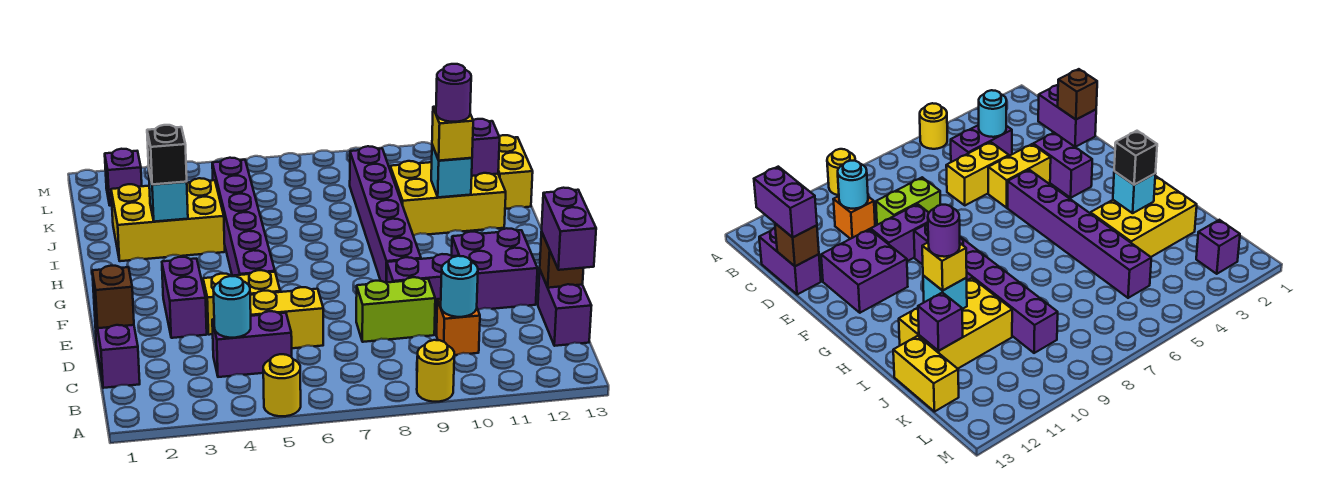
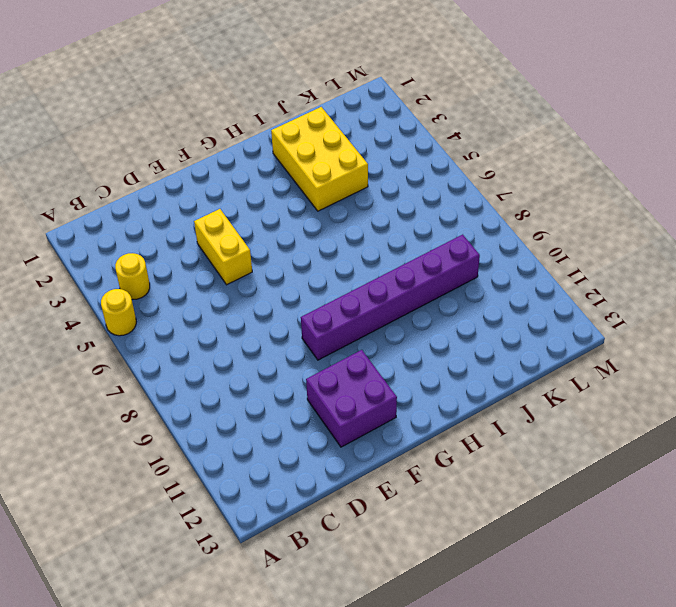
yellow 1x1 round brick [115,253,150,299] -> yellow 1x1 round brick moved to [417,340,454,402]
none -> purple 1x2 brick [95,315,140,388]
none -> purple 1x2 brick [212,311,292,377]
none -> orange 1x1 brick [437,299,480,355]

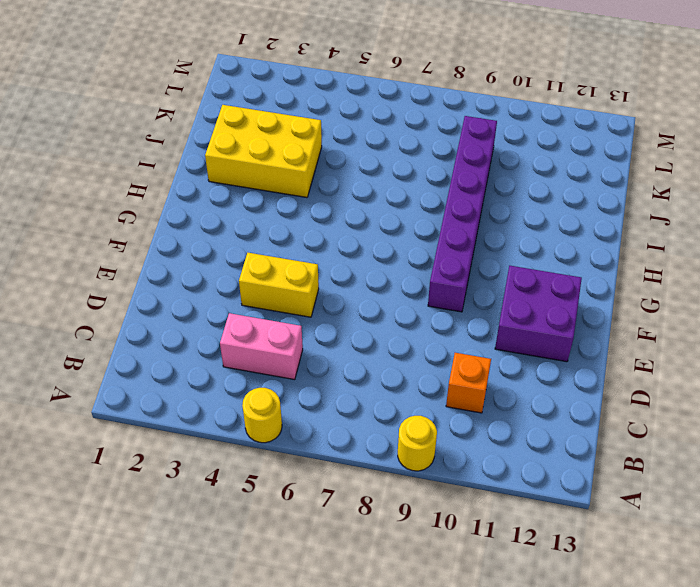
pink 1x2 brick [220,313,303,380] -> purple 1x2 brick [212,311,292,377]
none -> purple 1x2 brick [95,315,140,388]
none -> purple 1x2 brick [538,271,592,346]
none -> yellow 1x2 brick [250,287,323,348]

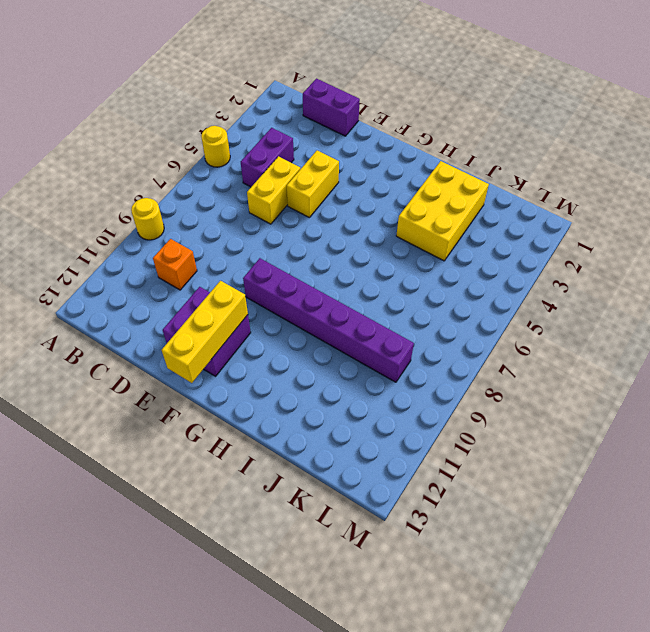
yellow 1x3 brick [162,281,248,383] -> none
none -> purple 1x2 brick [538,271,592,346]
none -> lime 1x2 brick [356,277,435,342]
none -> purple 1x2 brick [162,257,207,338]

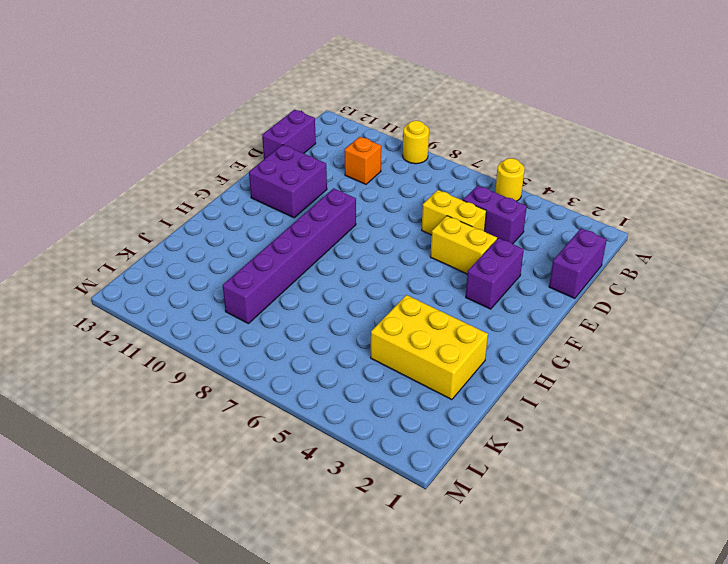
none -> lime 1x2 brick [356,277,435,342]
none -> purple 1x2 brick [387,254,456,314]
none -> purple 1x6 brick [212,158,275,276]

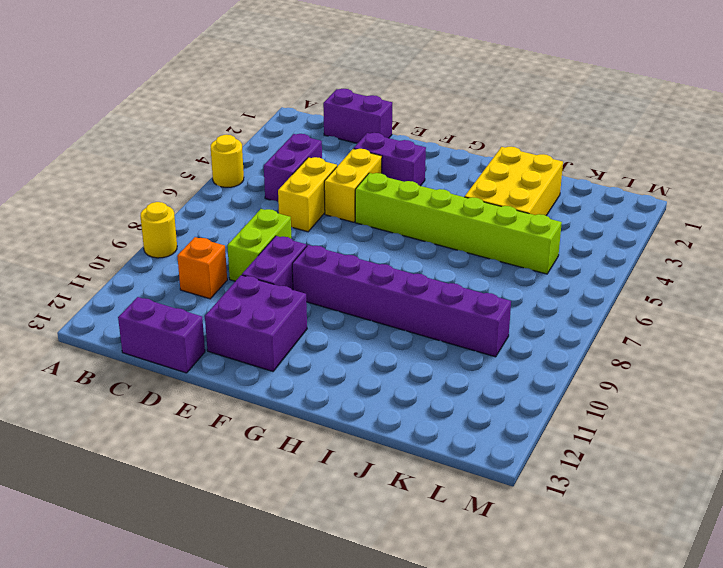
lime 1x6 brick [355,173,562,274] -> purple 1x6 brick [212,158,275,276]
none -> yellow 2x3 brick [390,161,506,236]
none -> yellow 1x2 brick [498,135,533,209]
none -> purple 1x1 brick [105,149,142,206]

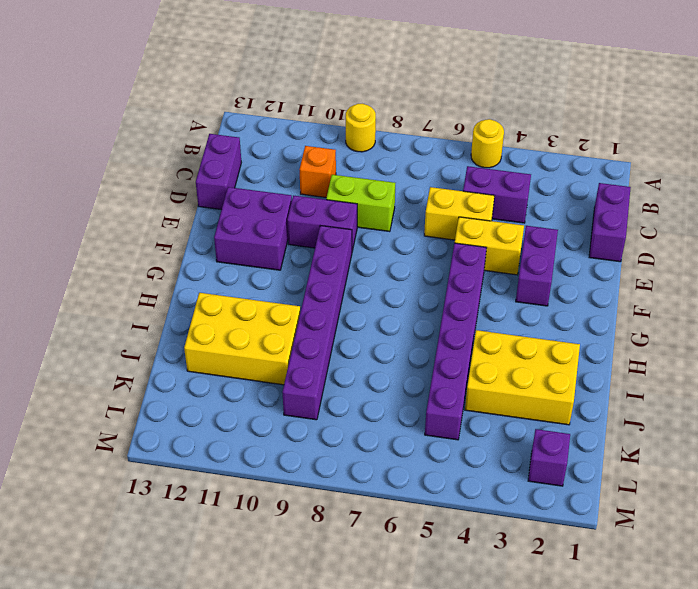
none -> yellow 1x2 brick [498,135,533,209]
none -> cyan 1x1 round brick [214,276,251,338]
none -> cyan 1x1 round brick [441,256,478,317]

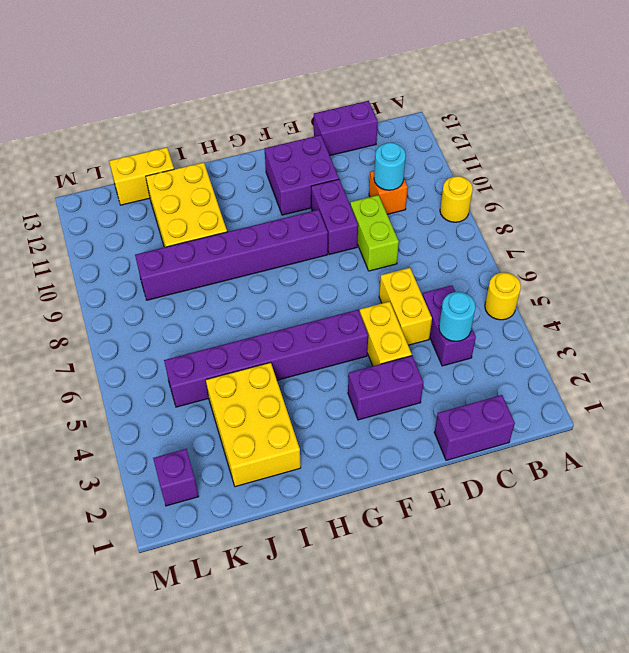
none -> brown 1x1 brick [92,266,134,328]
none -> brown 1x1 brick [540,232,584,288]
none -> cyan 1x1 brick [149,172,188,222]

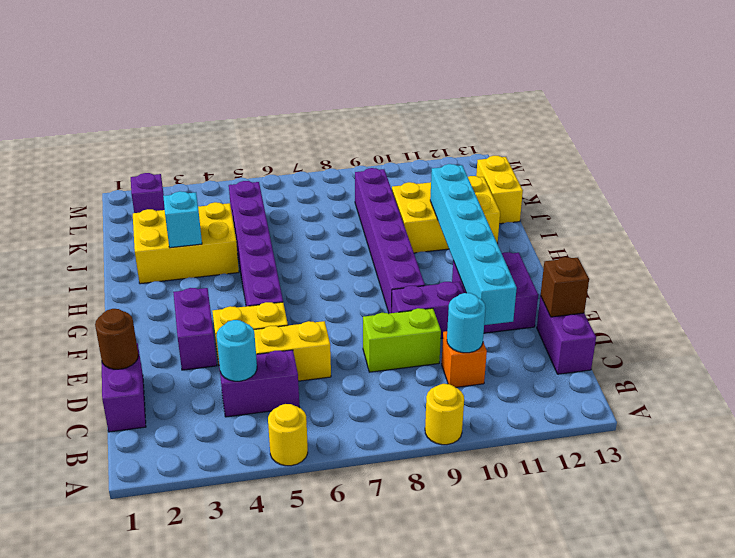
brown 1x1 round brick [95,309,138,369] -> brown 1x1 brick [92,266,134,328]
cyan 1x6 brick [430,164,517,325] -> cyan 1x1 brick [431,145,472,197]
none -> purple 1x1 brick [472,119,500,176]
none -> purple 1x2 brick [542,188,596,270]
none -> black 1x1 brick [147,125,187,184]

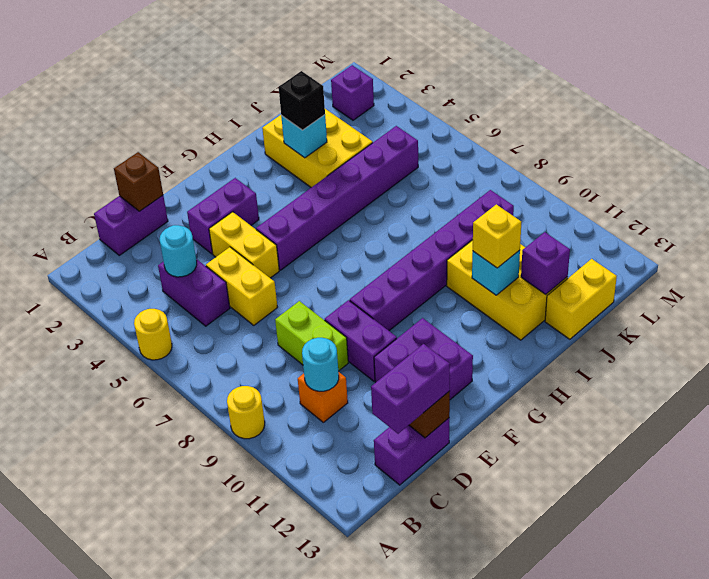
none -> purple 1x1 round brick [436,64,471,122]

